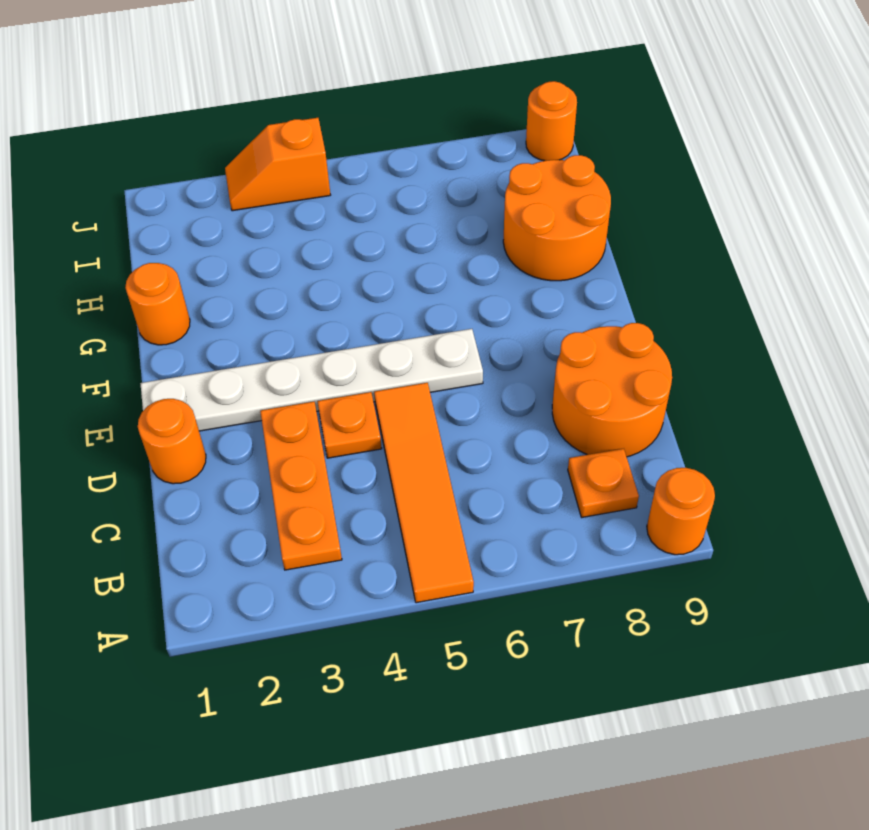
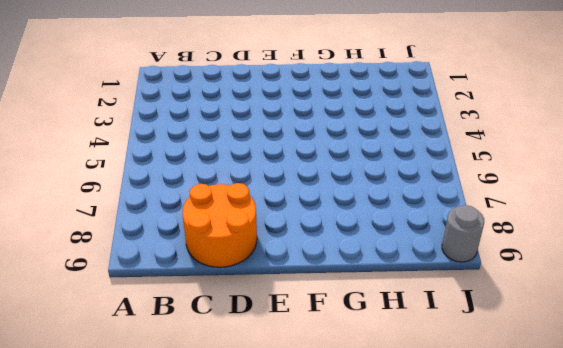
grey 1x1 round brick [442,205,484,262] -> orange 1x1 round brick [526,81,577,161]
none -> orange 1x4 tile [374,383,474,603]
none -> orange 1x1 round brick [647,468,715,555]
none -> orange 1x3 plate [260,402,342,570]

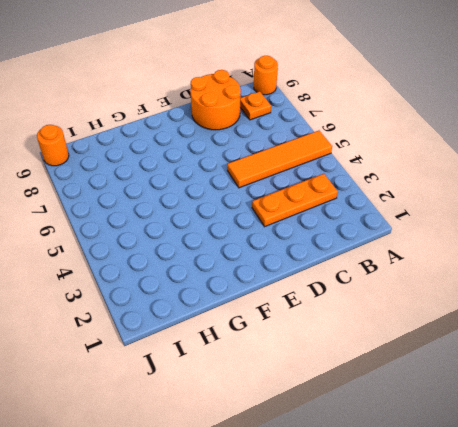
none -> orange 1x1 round brick [138,399,206,484]
none -> orange 1x1 plate [317,392,382,458]
none -> white 1x6 plate [140,329,483,431]

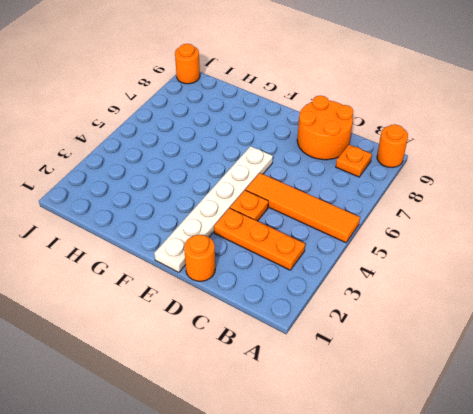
none -> orange 1x1 round brick [125,263,190,345]
none -> orange 2x2 round brick [503,155,611,281]
none -> orange 1x2 slope [225,118,330,211]

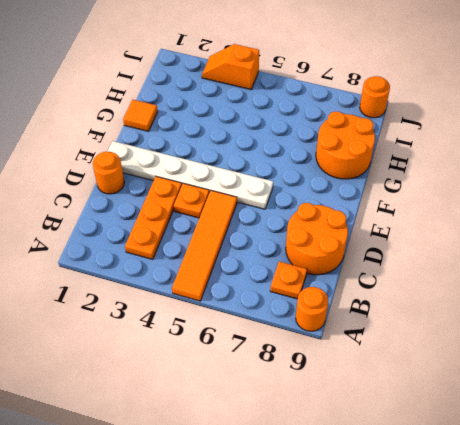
orange 1x1 tile [123,100,158,131] -> orange 1x1 round brick [125,263,190,345]

